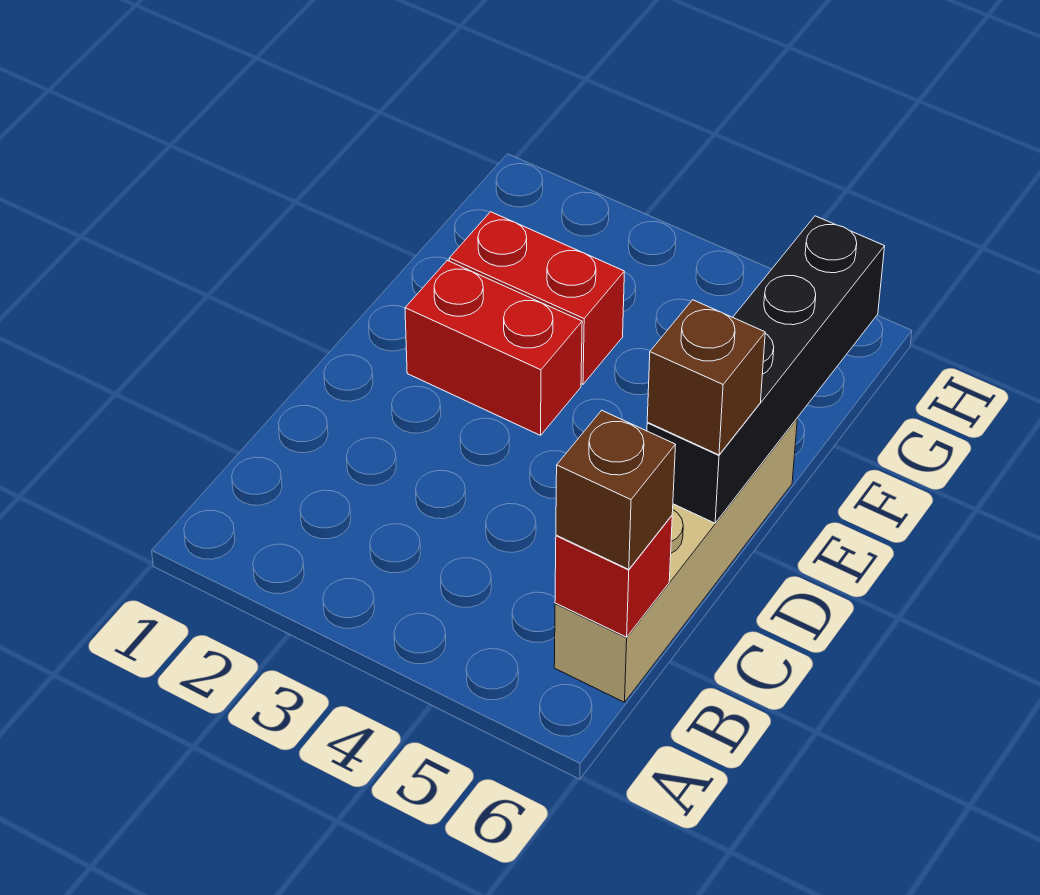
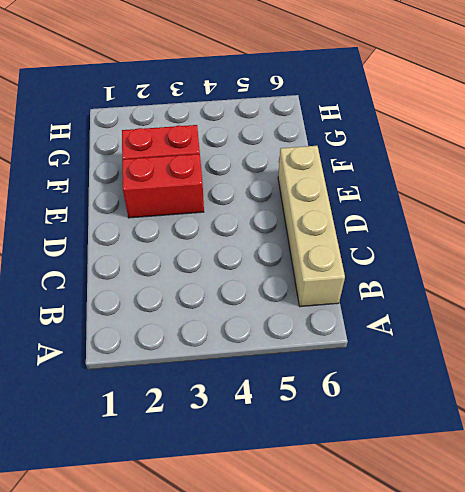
none -> red 1x1 brick [555,516,672,637]
none -> black 1x4 brick [647,216,885,523]

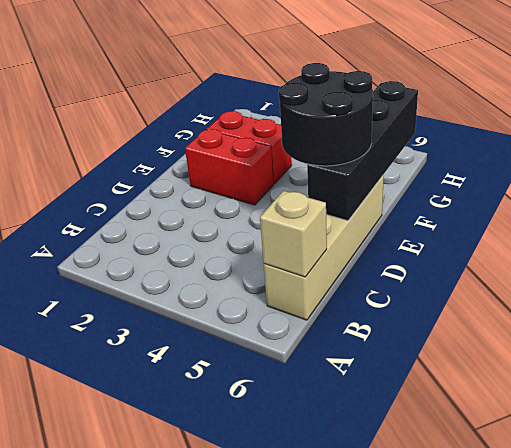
tan 1x1 brick [260,191,327,277] -> red 1x1 brick [555,516,672,637]
black 2x2 round brick [279,63,373,166] -> brown 1x1 brick [647,300,765,455]
none -> brown 1x1 brick [556,410,675,569]

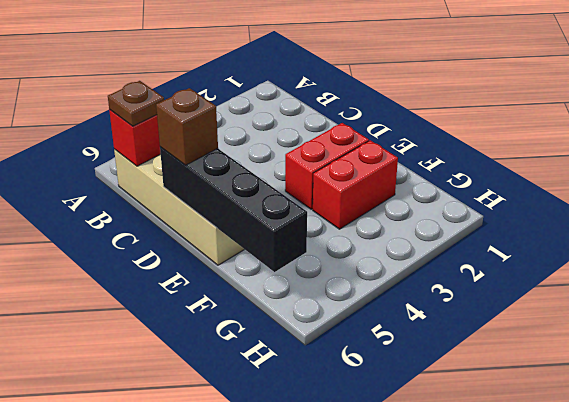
brown 1x1 plate [108,81,164,126] -> brown 1x1 brick [556,410,675,569]

